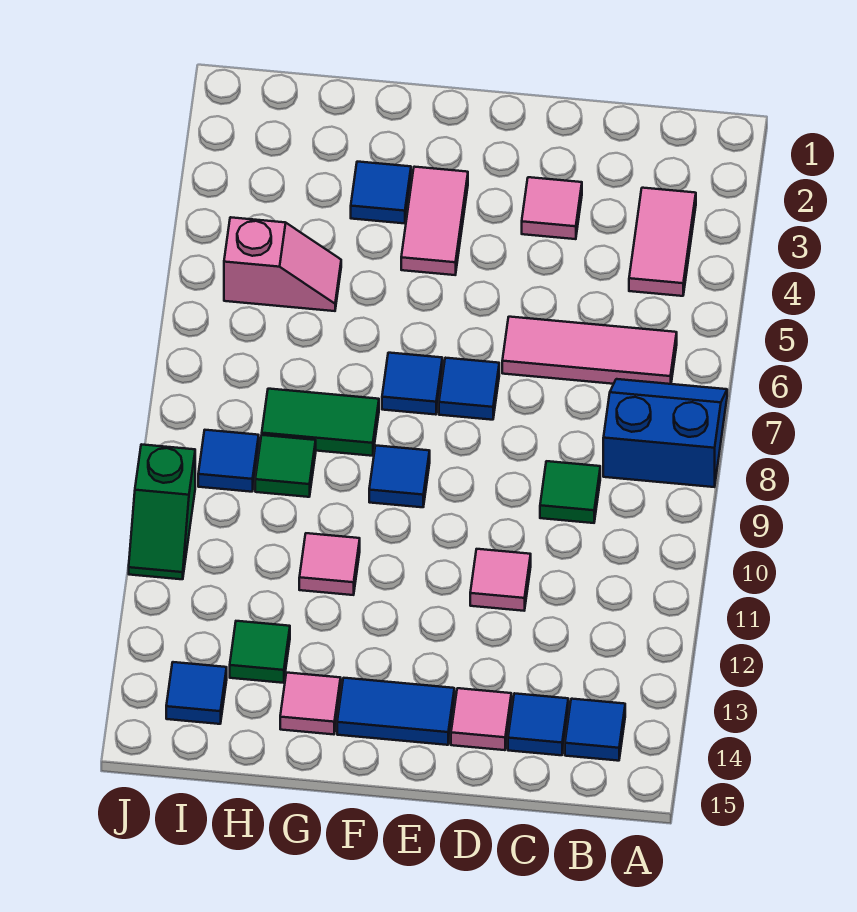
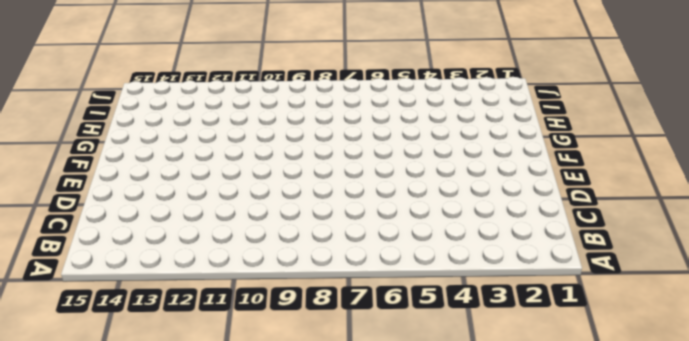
none -> blue 2x2 slope [603,379,727,487]
none -> pink 1x2 tile [629,188,696,296]
none -> pink 1x3 tile [502,317,677,384]

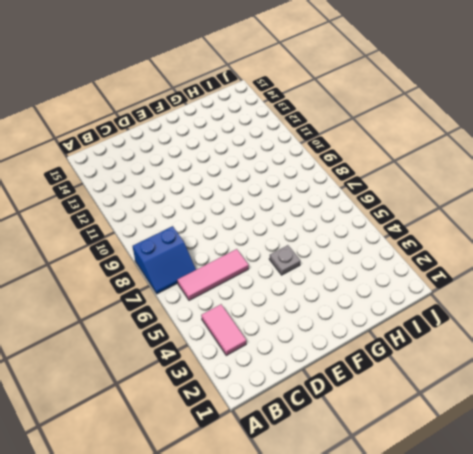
grey 1x1 plate [269,245,300,275] -> none
none -> blue 1x1 tile [565,699,625,761]
none -> green 1x1 tile [540,461,600,523]
none -> blue 1x1 tile [508,693,568,755]

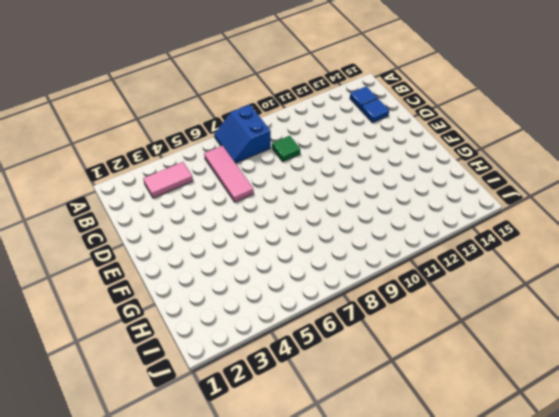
none -> pink 1x1 tile [522,177,582,239]
none -> pink 1x1 tile [470,549,531,611]
none -> pink 1x1 tile [451,688,511,750]

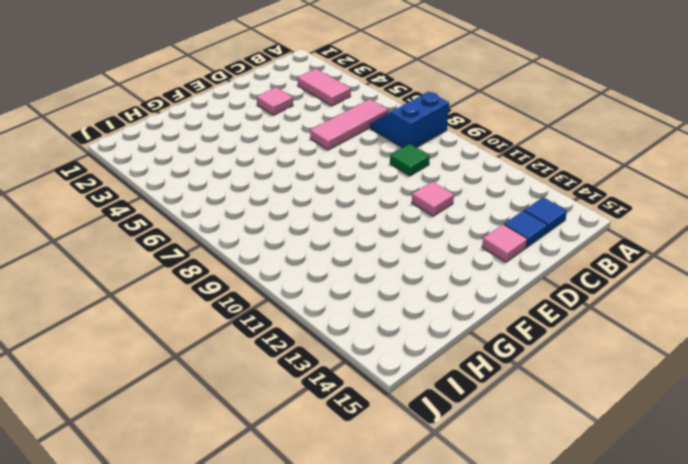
none -> blue 1x1 tile [439,358,499,420]
none -> blue 1x2 tile [337,678,454,745]
none -> pink 1x2 tile [401,167,468,275]

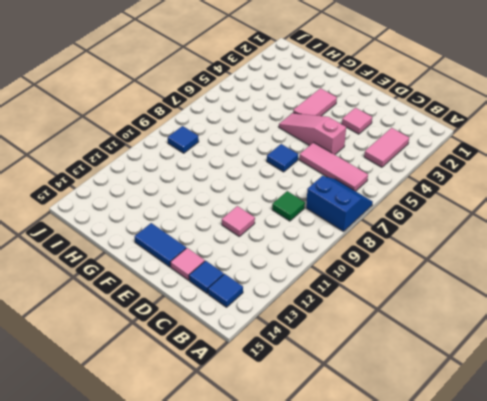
pink 1x3 slope [279,113,346,155] -> none
none -> blue 1x1 tile [382,353,442,415]
none -> blue 1x1 tile [369,446,430,507]
none -> blue 1x1 tile [351,162,411,223]

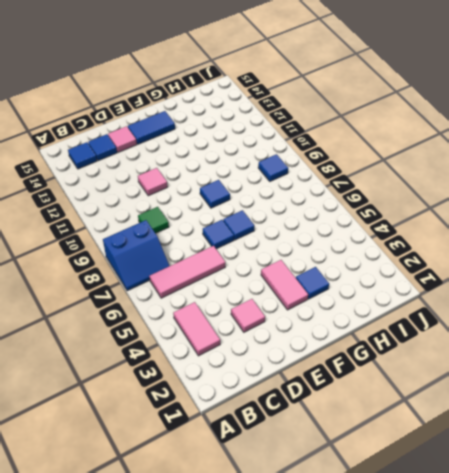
none -> green 1x2 tile [262,389,379,456]
none -> pink 1x1 tile [299,533,360,595]
none -> pink 1x1 tile [280,673,341,734]

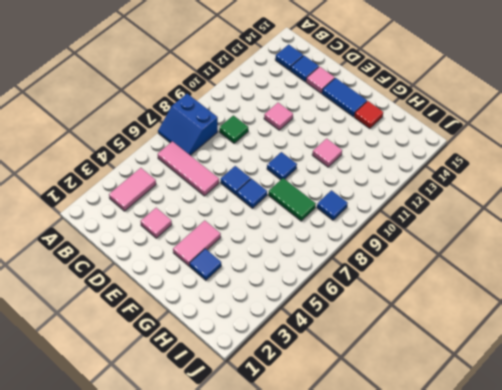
red 1x1 tile [354,101,383,129] -> pink 1x1 tile [280,673,341,734]
none -> pink 1x2 slope [224,217,341,311]
none -> green 1x1 tile [255,435,316,497]
none -> green 1x1 tile [230,621,290,683]

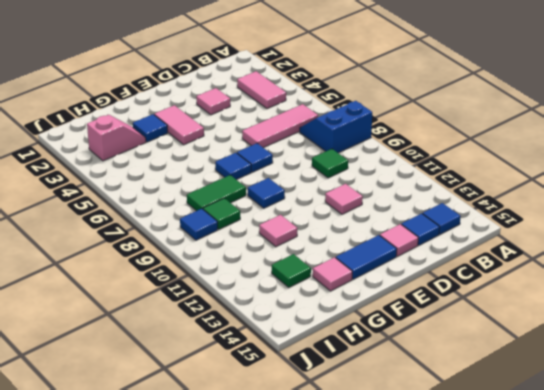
pink 1x2 slope [87,115,146,161] -> pink 1x2 slope moved to [224,217,341,311]
none -> blue 1x1 tile [166,662,227,724]
none -> green 1x2 slope [129,444,195,579]

